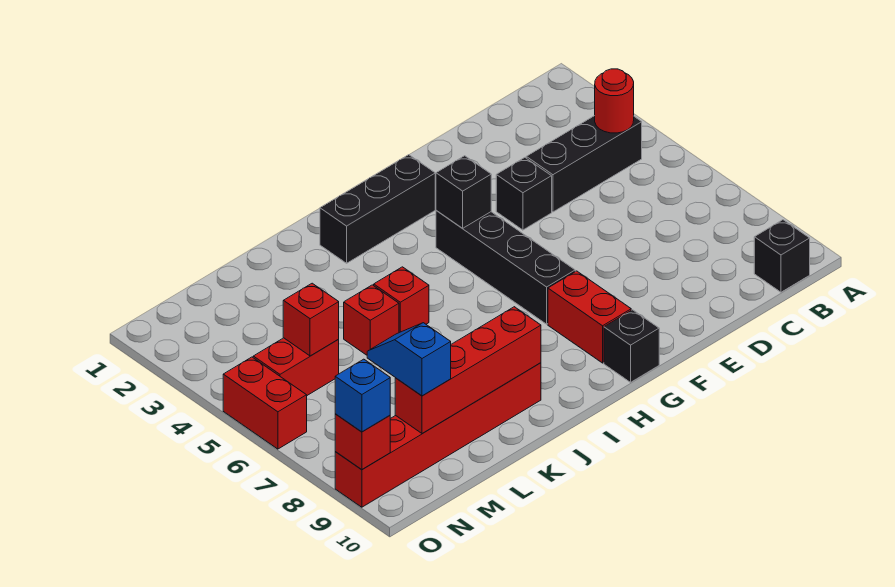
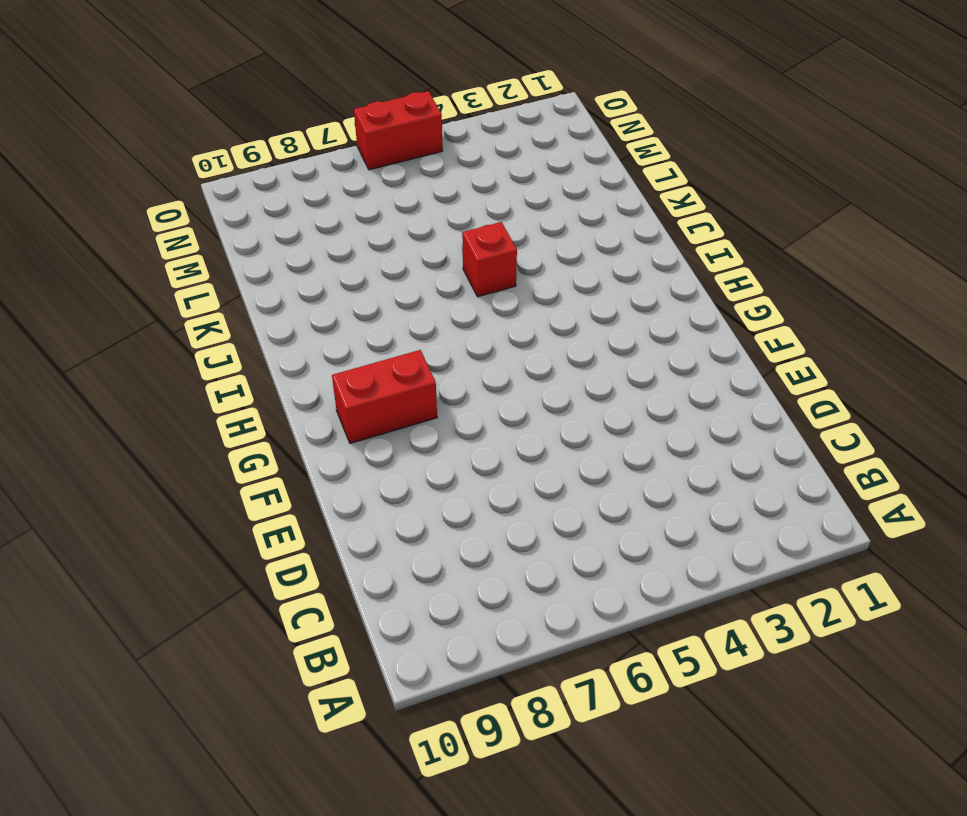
none -> black 1x3 brick [526,116,642,212]
none -> black 1x1 brick [754,220,810,292]
none -> black 1x1 brick [496,158,552,230]

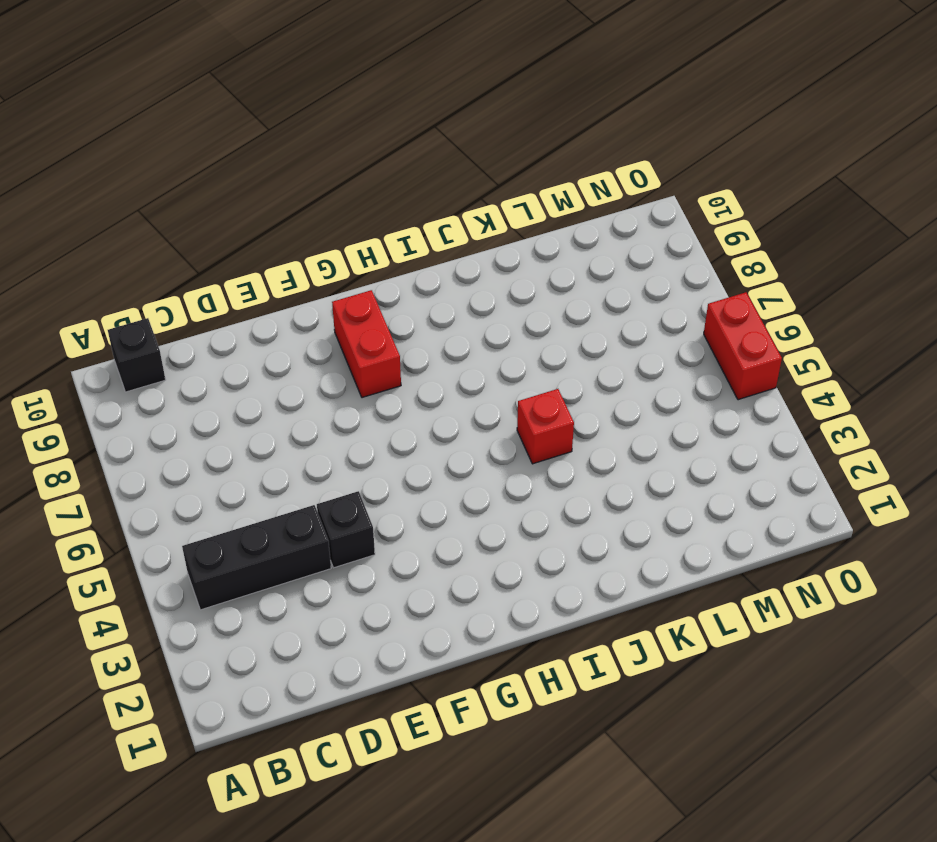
none -> black 1x3 brick [320,155,435,263]
none -> black 1x4 brick [436,211,575,324]
none -> black 1x1 brick [604,310,659,382]

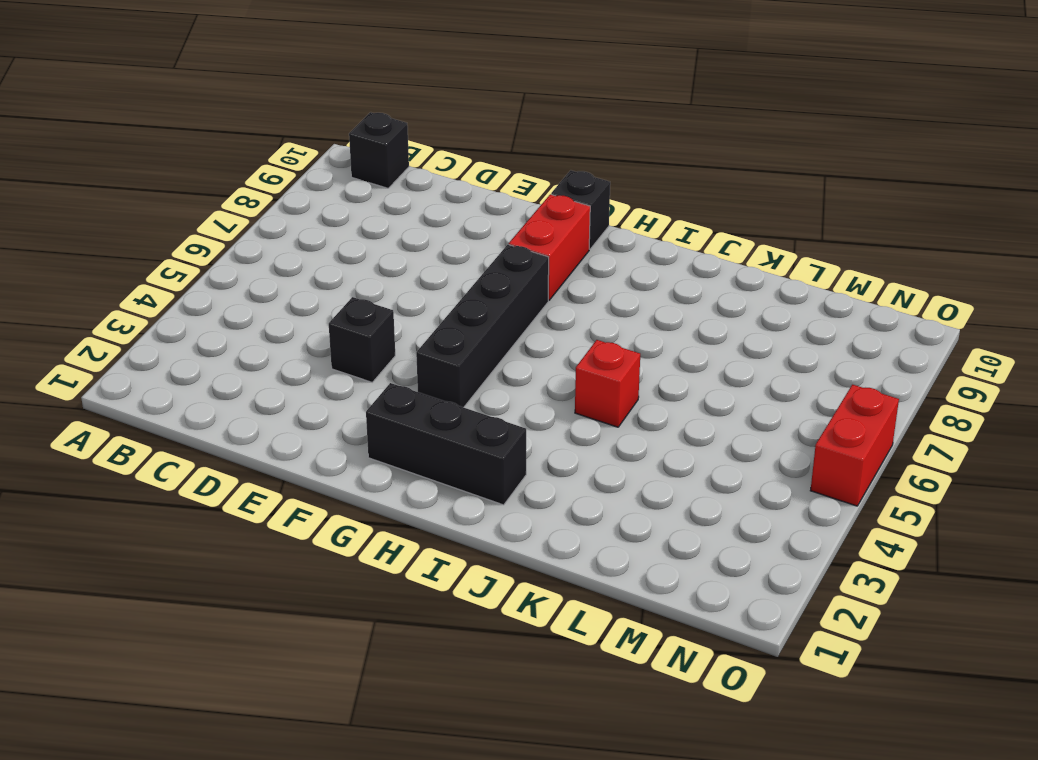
none -> black 1x3 brick [526,116,642,212]
none -> red 1x6 brick [335,363,541,507]
none -> red 1x1 brick [344,285,399,355]

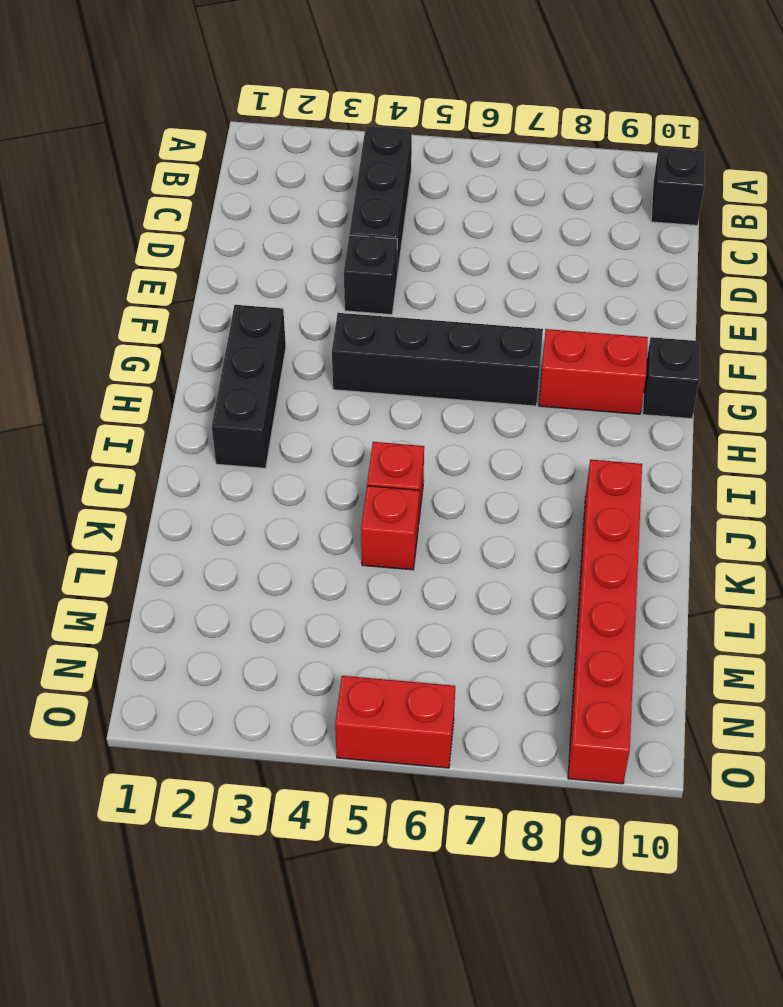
none -> red 1x2 brick [253,338,339,395]
none -> red 1x1 round brick [595,69,634,133]
none -> black 1x1 brick [436,156,491,228]

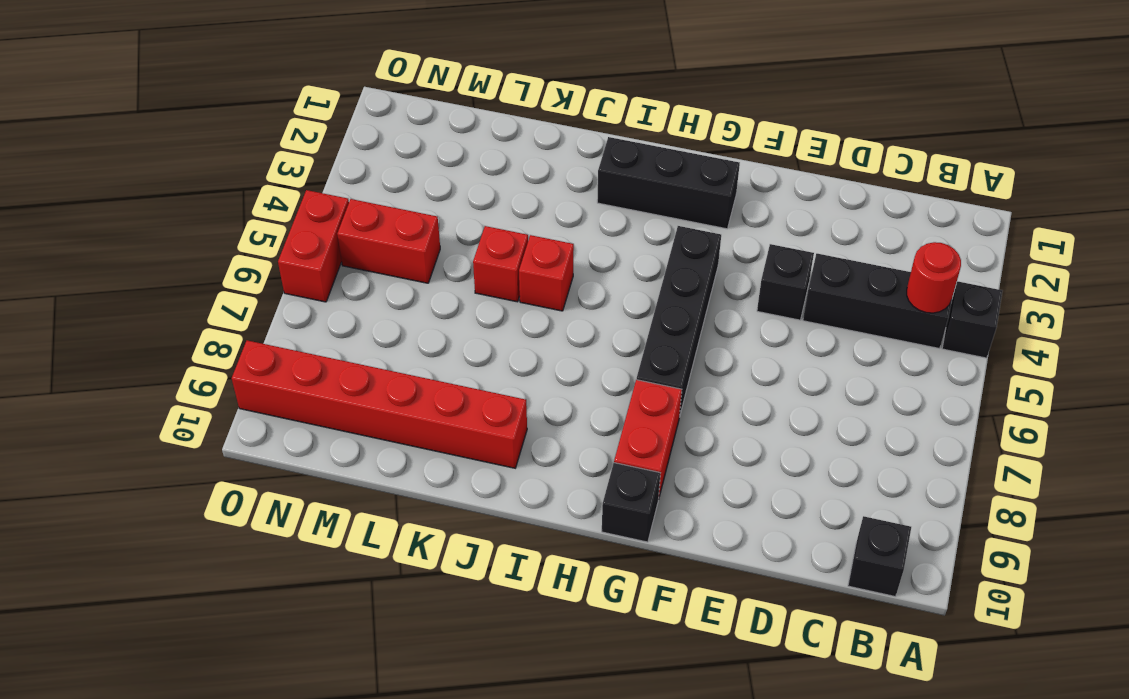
black 1x1 brick [942,282,1002,358] -> black 1x1 brick moved to [436,156,491,228]
none -> red 1x4 brick [395,307,541,434]
none -> red 1x1 brick [283,283,339,356]
none -> red 1x1 brick [335,414,390,470]

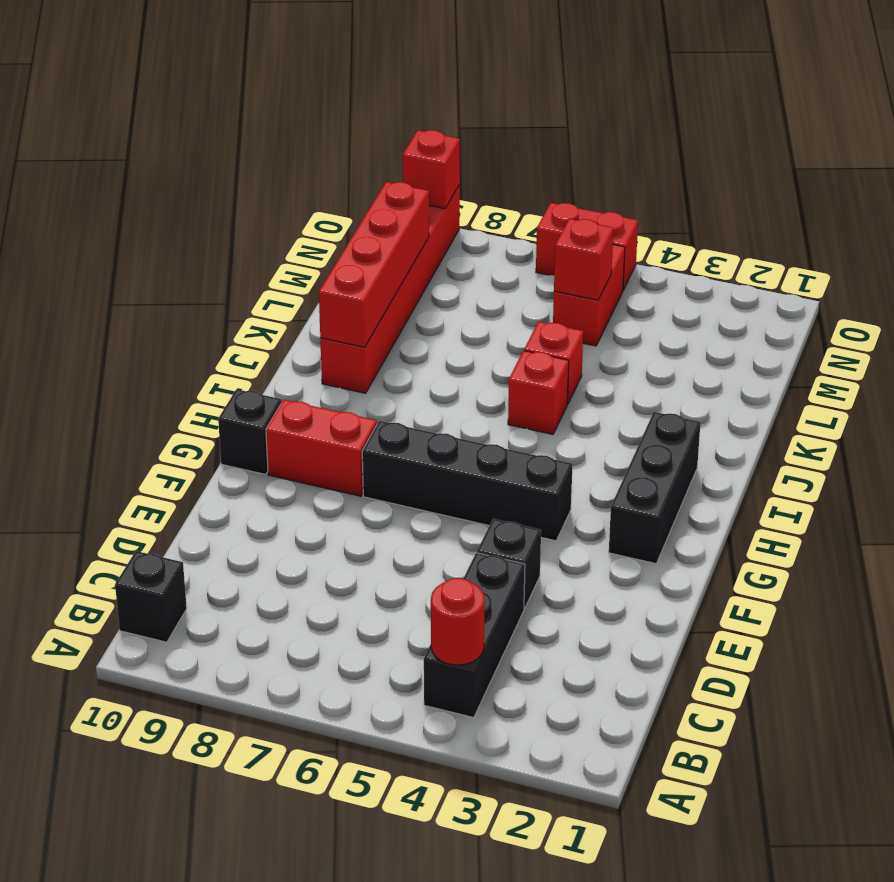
none -> black 1x1 brick [436,156,491,228]
none -> blue 1x2 slope [367,323,451,396]
none -> blue 1x1 brick [335,359,390,432]

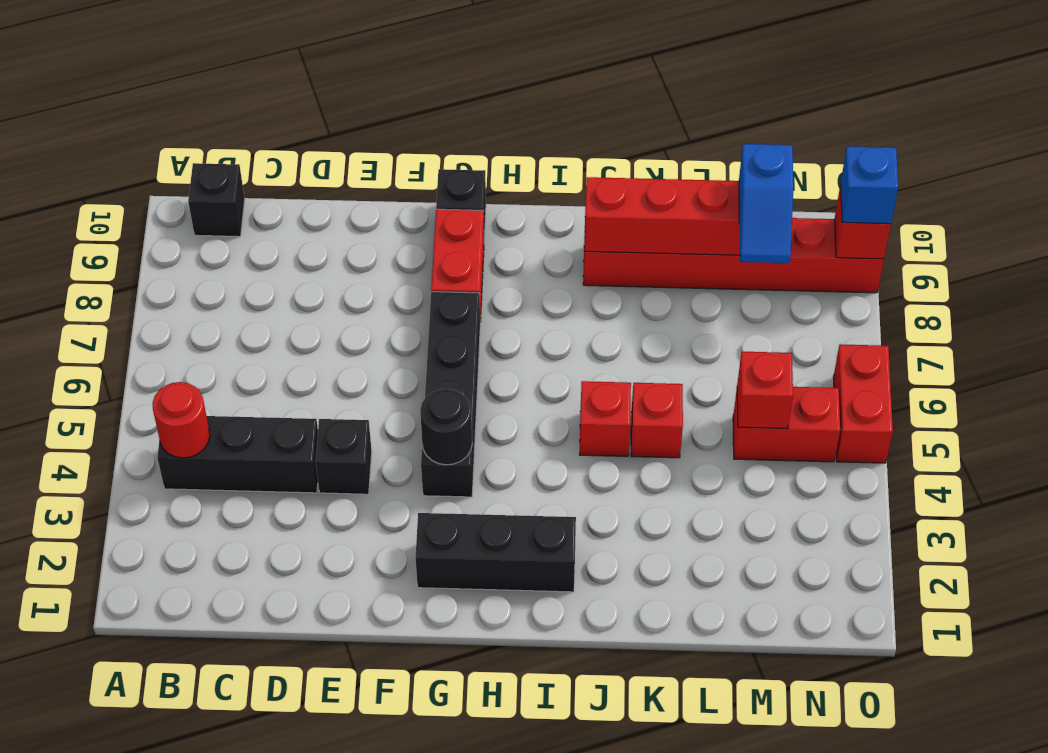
black 1x1 round brick [420,389,472,465] -> black 1x1 brick [436,156,491,228]

